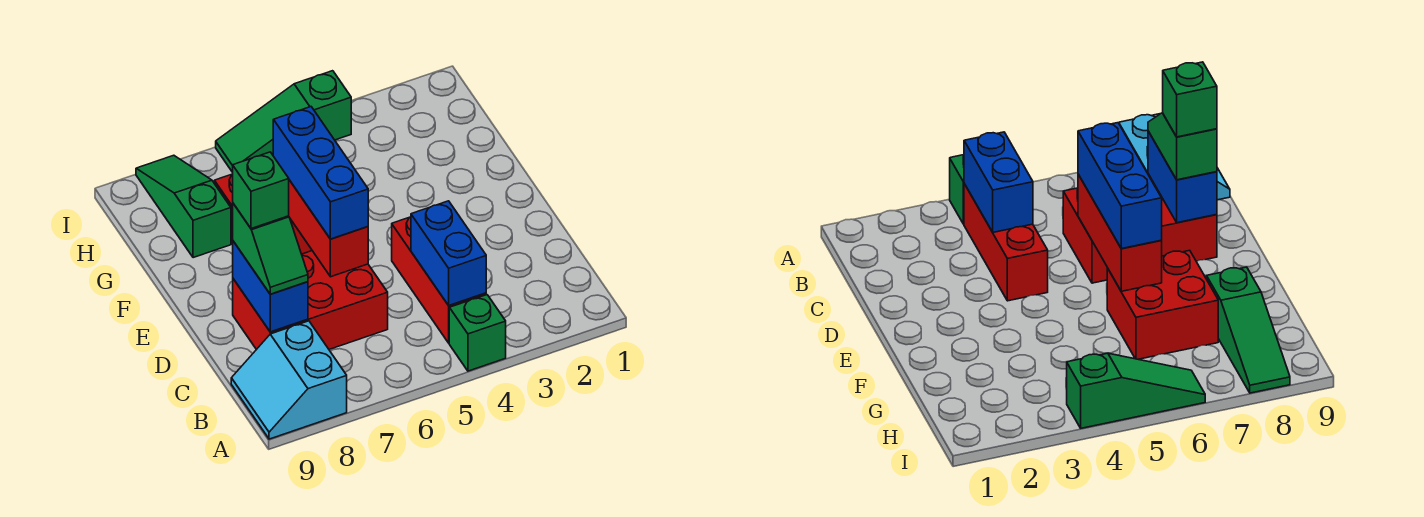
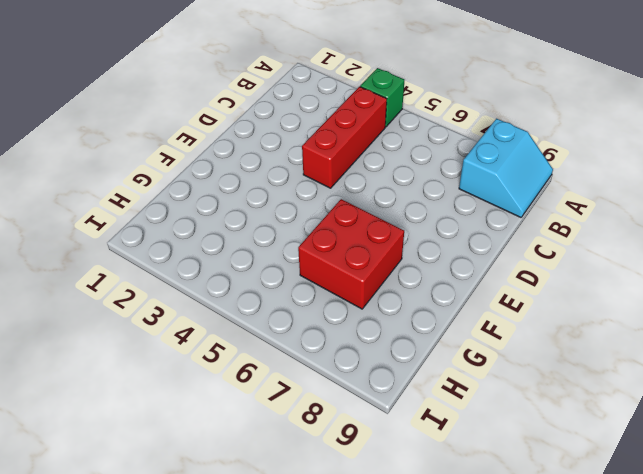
none -> red 2x3 brick [233,251,388,350]
none -> green 1x3 slope [136,155,231,258]
none -> green 1x3 slope [216,71,351,172]

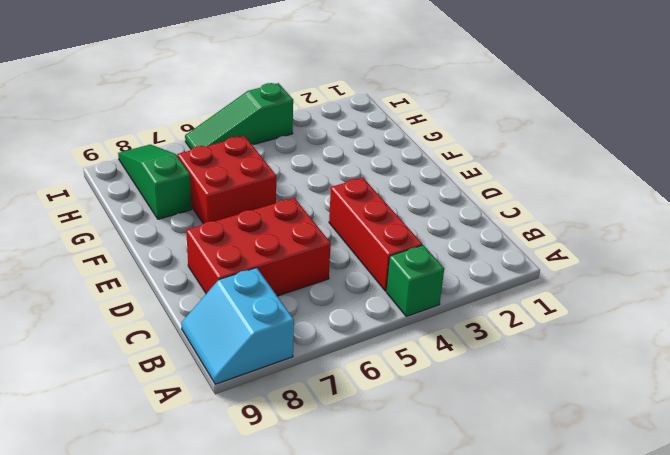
none -> blue 1x2 brick [411,201,486,305]
none -> blue 1x2 brick [233,241,308,332]
none -> red 1x3 brick [289,180,368,277]

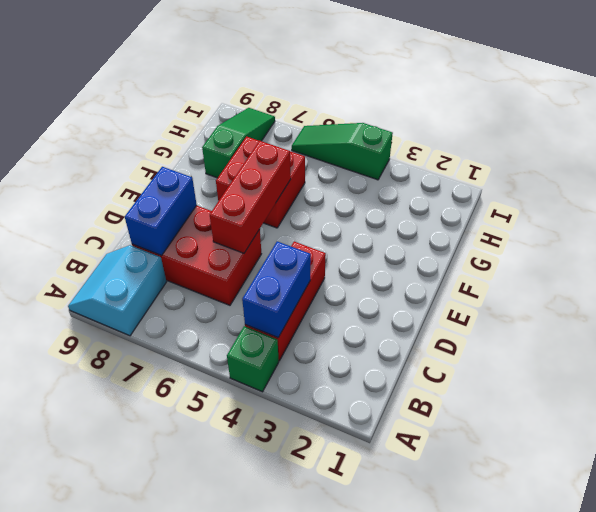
none -> green 1x2 slope [233,204,308,294]
none -> blue 1x3 brick [273,107,368,239]
none -> green 1x1 brick [233,152,289,229]

